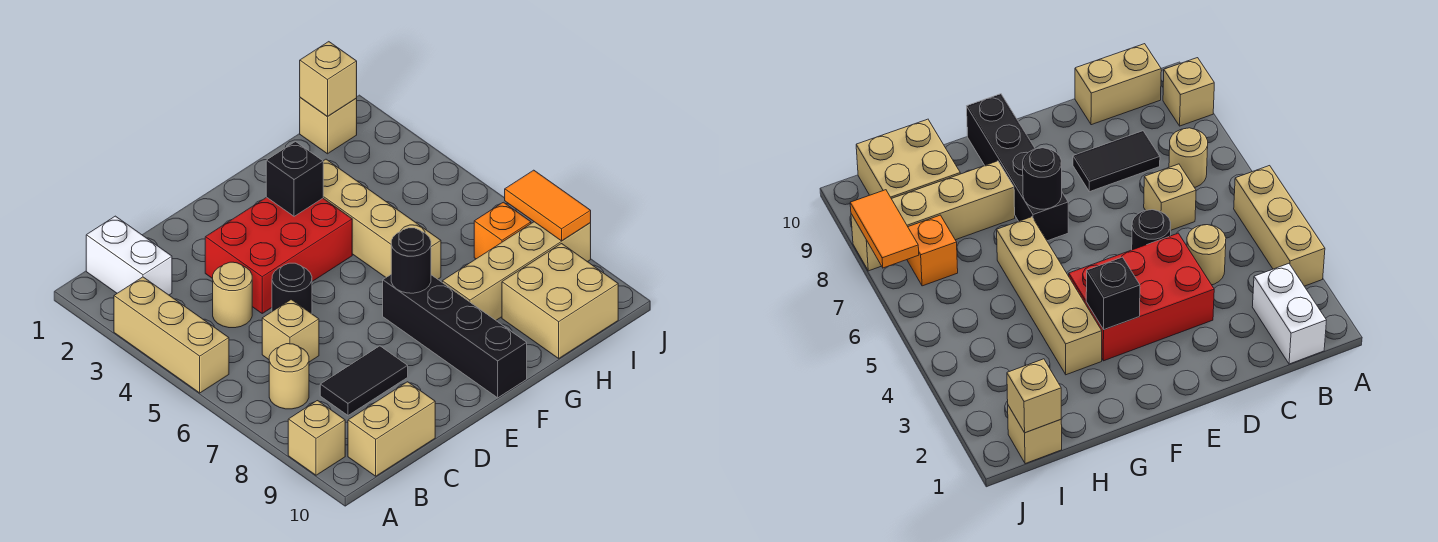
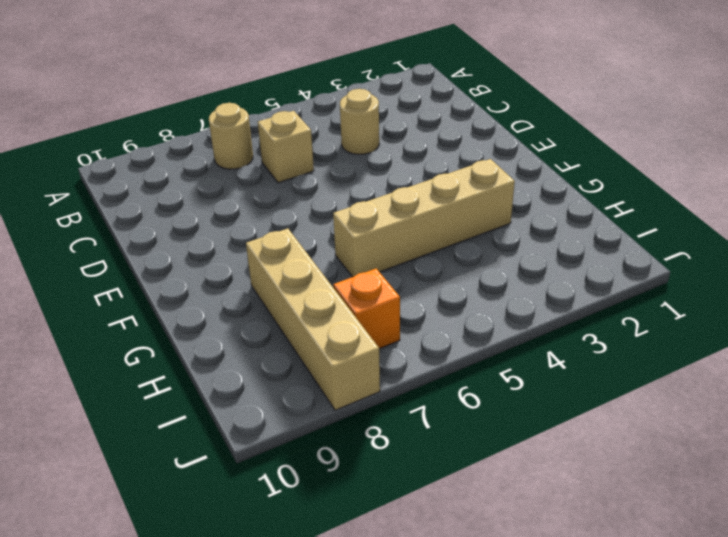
none -> tan 1x3 brick [114,277,229,393]
none -> tan 1x1 brick [288,401,345,475]
none -> white 1x2 brick [86,216,172,295]

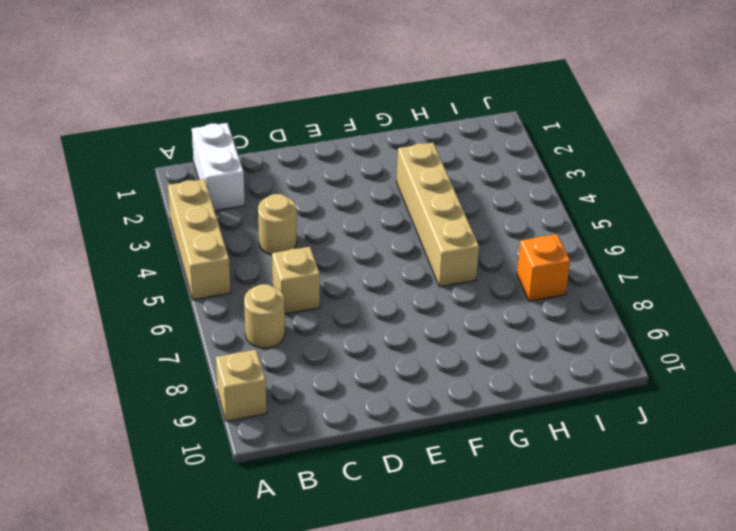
none -> tan 1x2 brick [348,382,435,476]
none -> black 1x2 tile [320,346,408,415]
none -> red 2x3 brick [205,197,352,313]

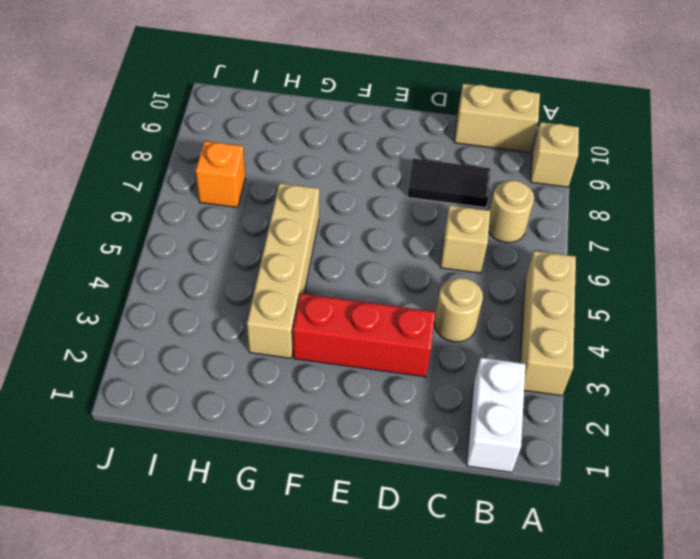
red 1x3 brick [293,294,435,377] -> red 2x3 brick [205,197,352,313]
none -> black 1x1 round brick [272,263,312,314]
none -> black 1x4 brick [383,275,527,398]
none -> tan 1x4 brick [442,222,591,320]

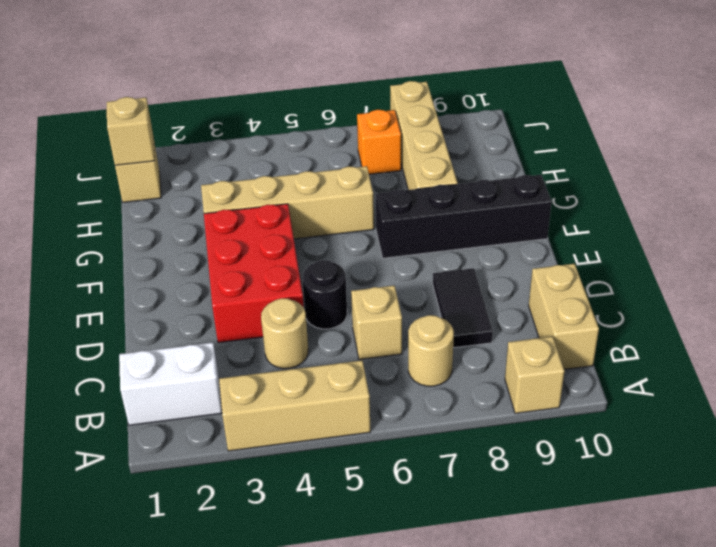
none -> tan 2x2 brick [502,244,618,358]
none -> black 1x1 brick [266,142,323,216]
none -> black 1x1 round brick [391,228,431,293]

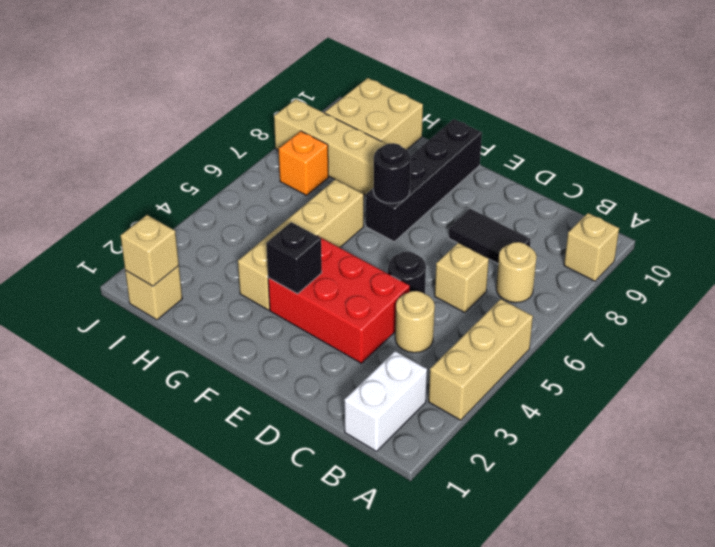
none -> tan 1x2 brick [348,382,435,476]
none -> orange 1x2 tile [505,170,591,241]

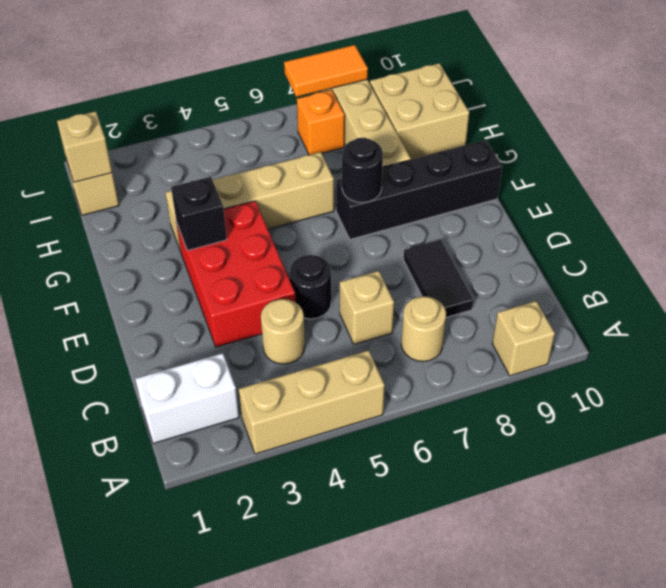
none -> tan 1x2 brick [348,382,435,476]

